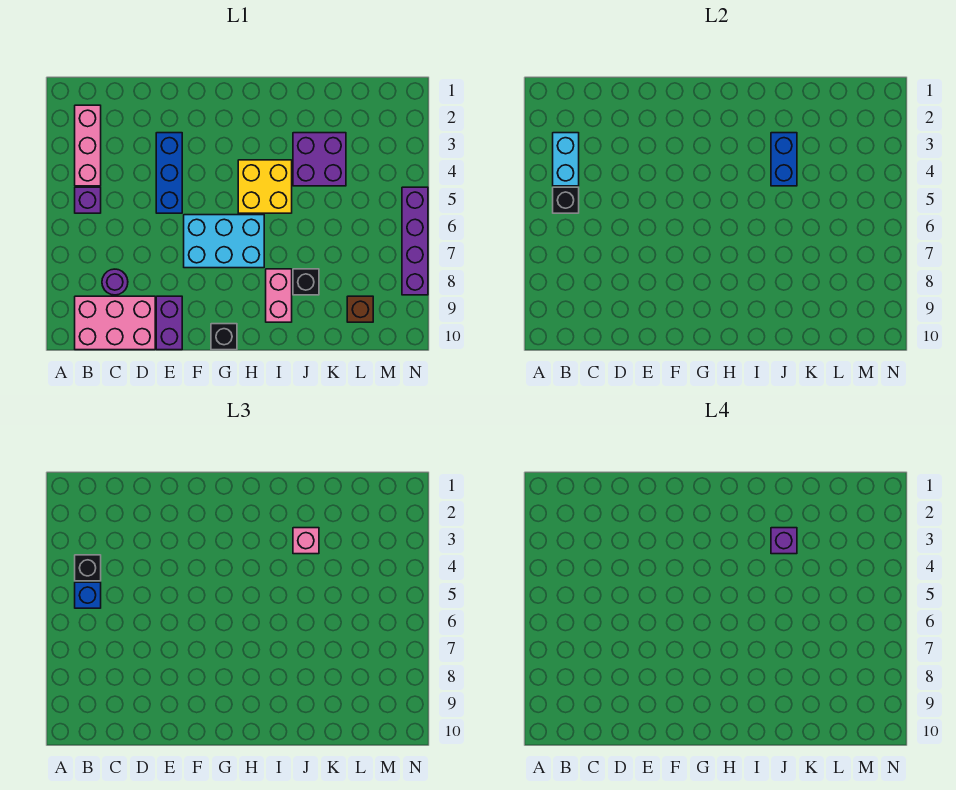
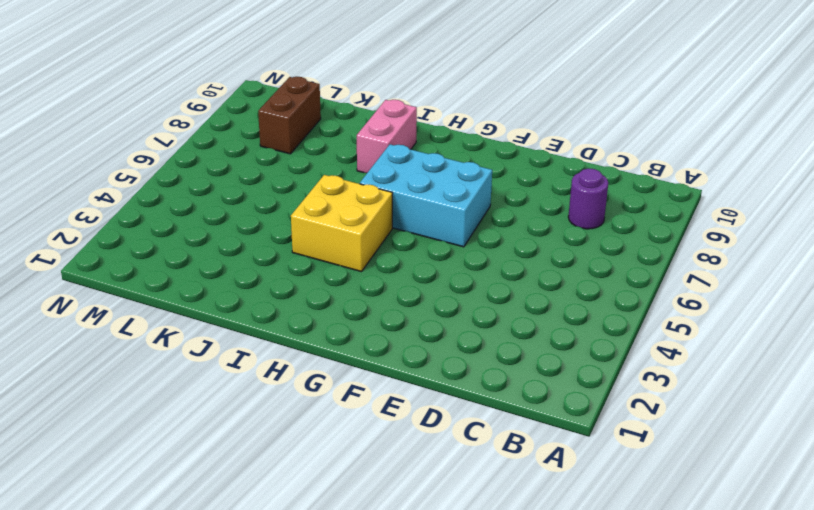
brown 1x2 brick [258,77,321,154] -> brown 1x1 brick [347,296,373,322]
none -> pink 1x3 brick [75,105,101,186]
none -> purple 1x1 brick [75,187,101,213]
none -> pink 2x3 brick [75,296,155,350]

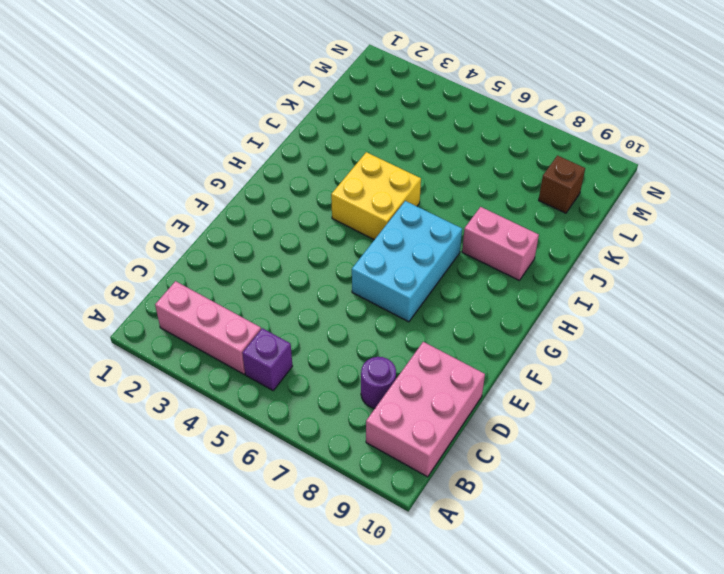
none -> blue 1x3 brick [156,133,182,213]
none -> purple 1x2 brick [156,296,182,350]
none -> black 1x1 brick [211,324,237,350]

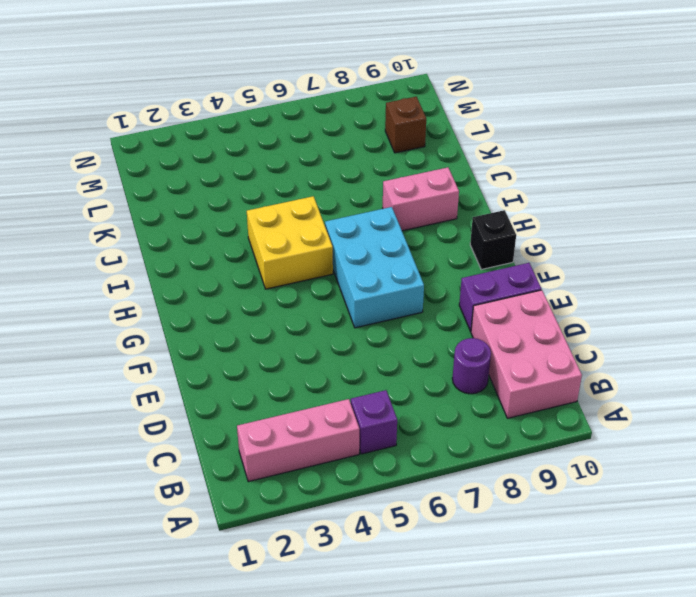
none -> blue 1x3 brick [156,133,182,213]
none -> purple 2x2 brick [293,133,346,186]
none -> black 1x1 brick [293,269,319,295]

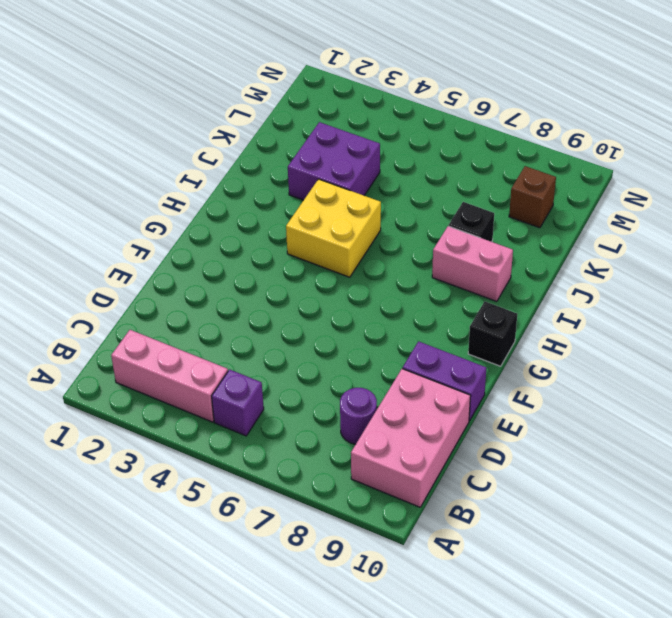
none -> blue 1x3 brick [156,133,182,213]
none -> cyan 2x3 brick [184,215,264,268]
none -> purple 1x4 brick [402,187,428,295]

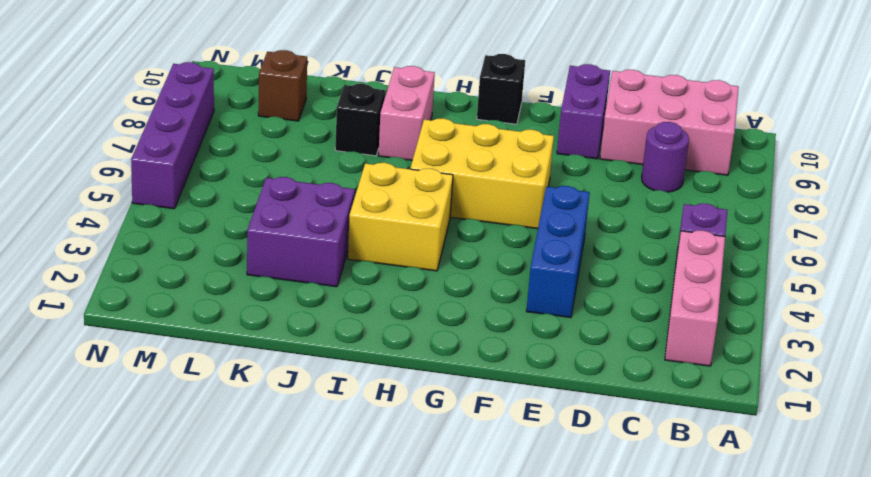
yellow 2x3 brick [410,118,554,229] -> cyan 2x3 brick [184,215,264,268]
none -> cyan 1x2 brick [553,133,579,186]
none -> black 1x1 brick [553,187,579,213]
none -> blue 1x2 brick [771,133,797,186]

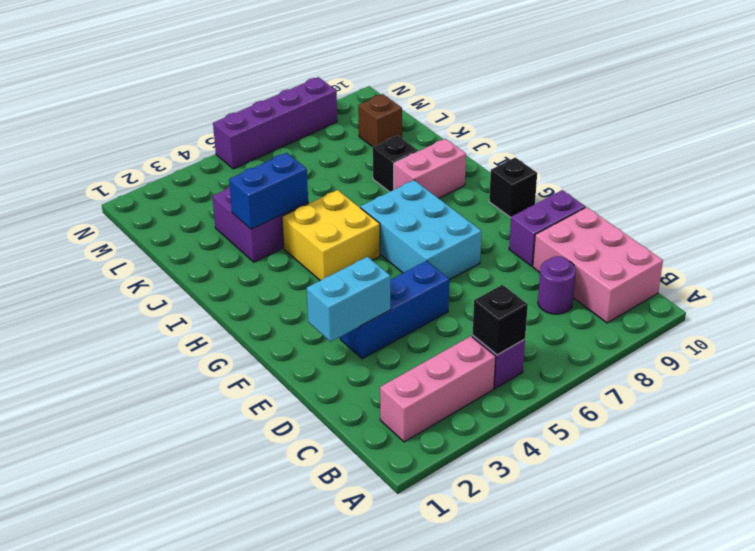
cyan 1x2 brick [307,257,391,342] -> cyan 1x2 brick moved to [553,133,579,186]
none -> black 1x1 brick [75,555,101,581]
none -> blue 1x1 brick [75,582,101,608]
none -> pink 1x1 brick [293,528,319,554]

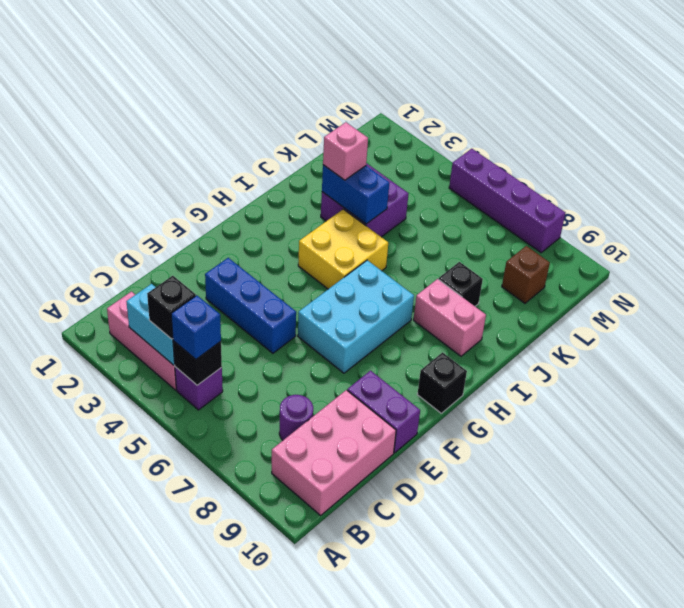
none -> purple 1x1 brick [771,528,797,554]

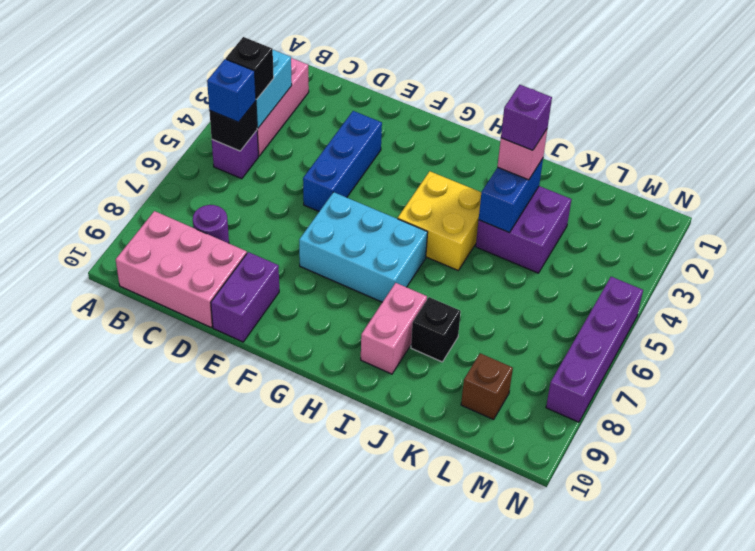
none -> black 1x1 brick [211,324,237,350]

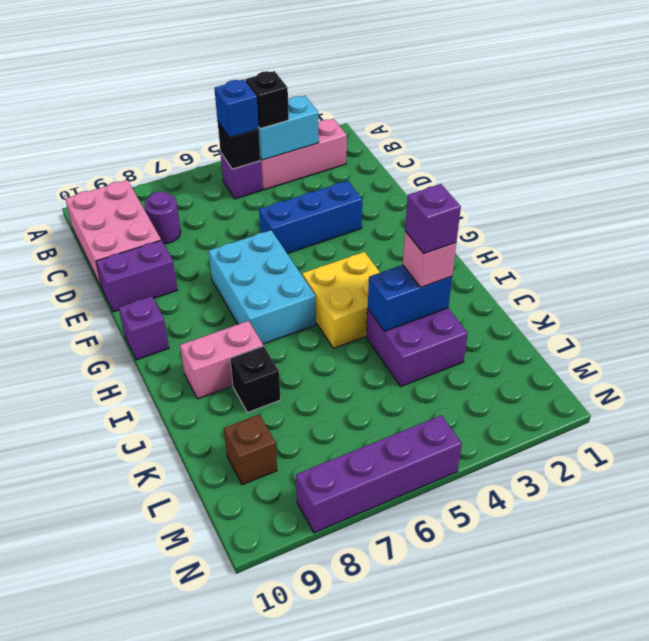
purple 1x1 brick [119,296,169,360] -> black 1x1 brick [211,324,237,350]

